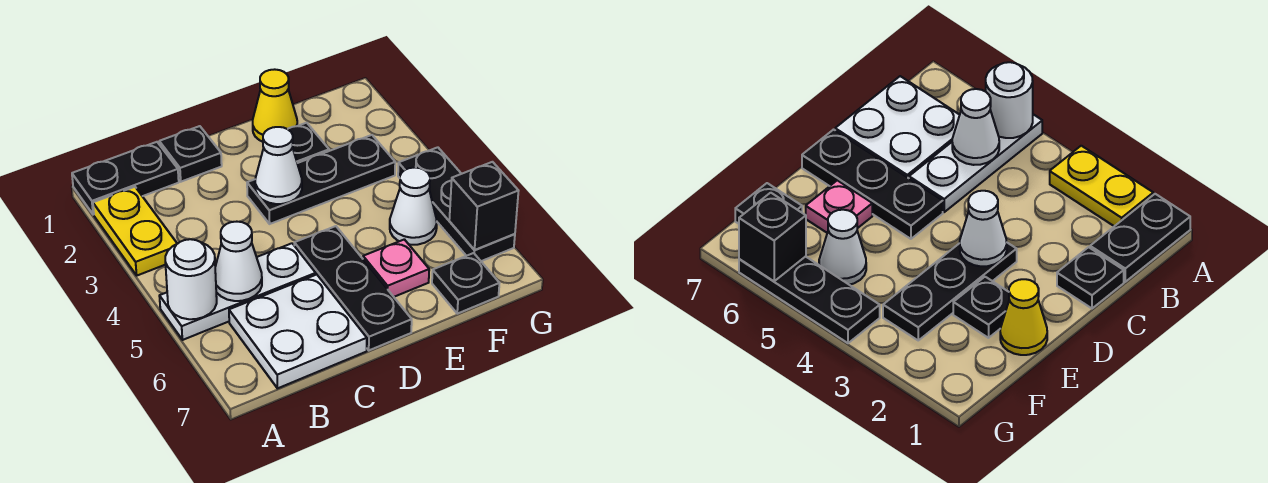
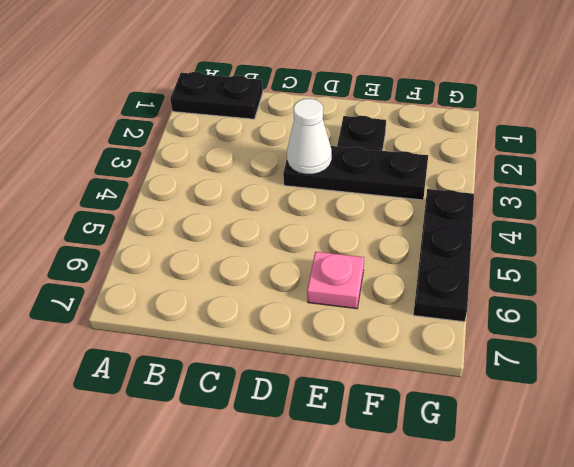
none -> yellow 1x2 plate [93,187,177,275]
none -> white 1x3 plate [159,243,316,340]
none -> white 2x2 plate [229,275,367,388]

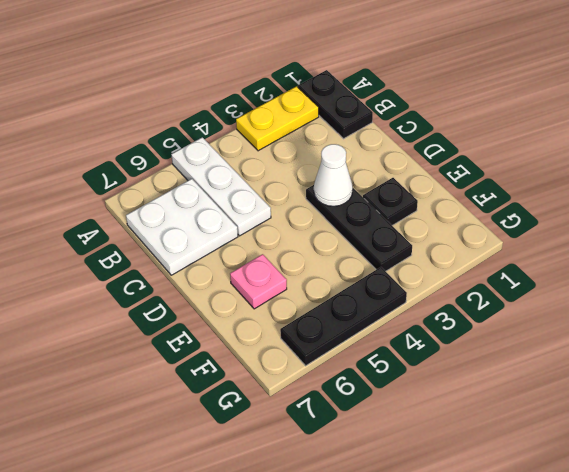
none -> black 1x1 plate [159,126,222,182]
none -> black 1x3 plate [294,226,412,350]
none -> yellow 1x1 cone [253,69,297,142]

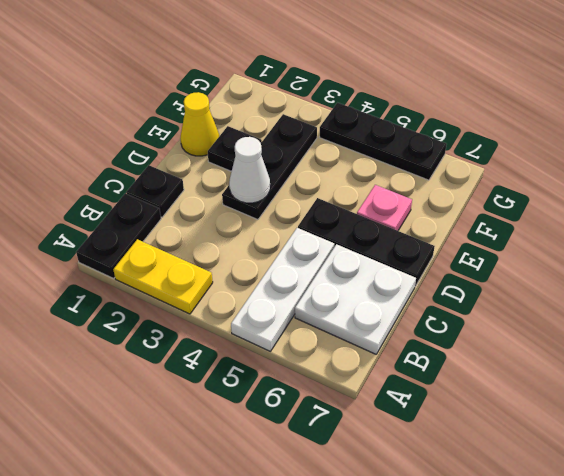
none -> white 1x1 cone [390,167,437,245]
none -> black 1x1 plate [432,253,499,314]
none -> white 1x1 round brick [165,239,217,319]

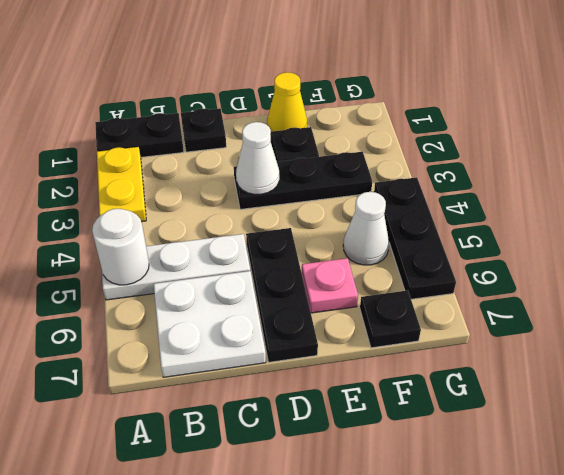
none -> white 1x1 cone [215,222,262,301]
none -> black 1x1 brick [449,162,518,250]

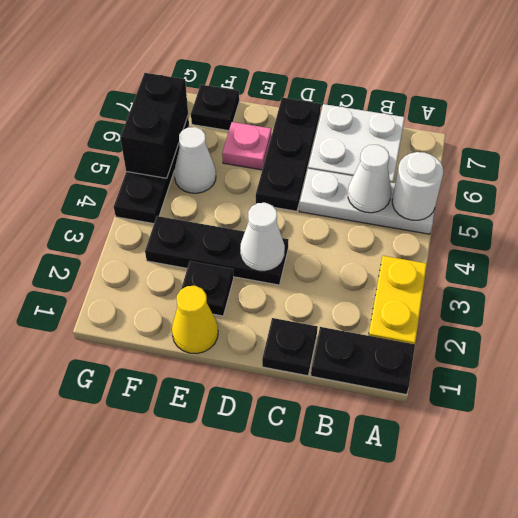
black 1x2 brick [120,73,188,178] -> black 1x1 brick [449,162,518,250]

